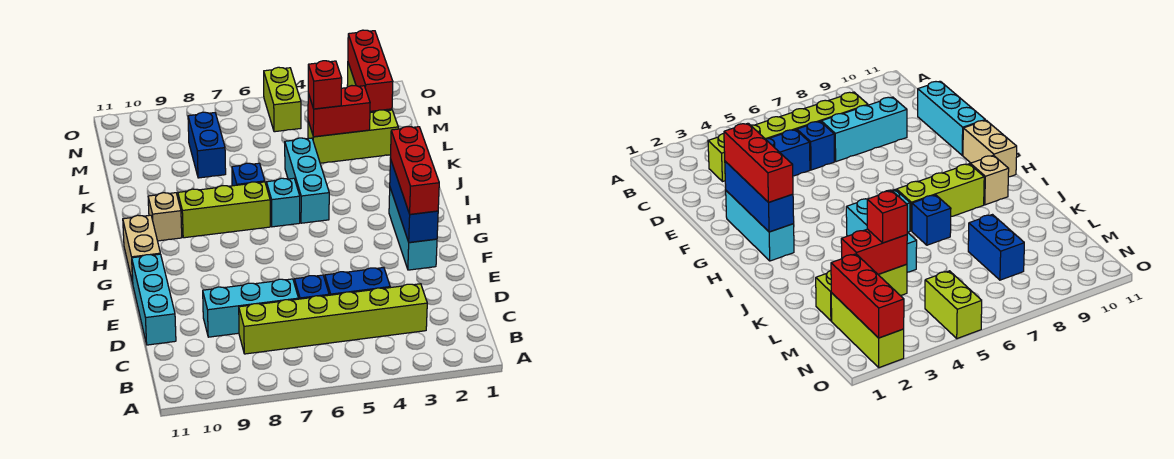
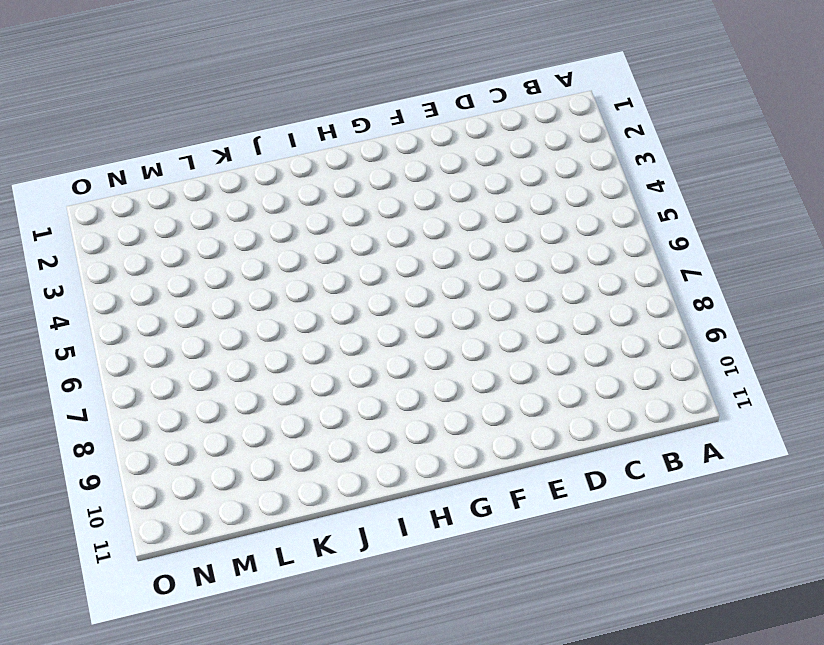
none -> lime 1x6 brick [239,284,427,354]
none -> blue 1x2 brick [325,268,390,295]
none -> blue 1x1 brick [294,275,329,299]

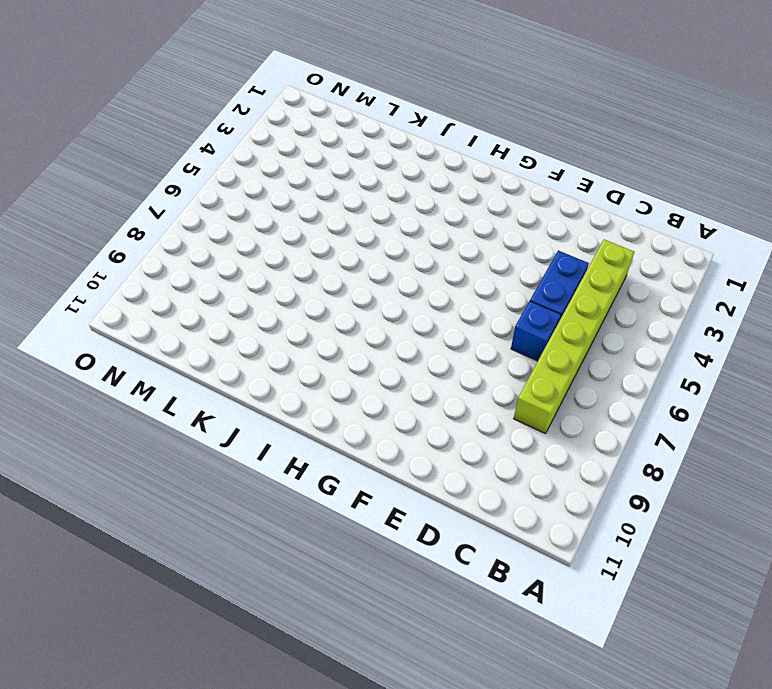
none -> cyan 1x3 brick [203,279,299,337]
none -> cyan 1x3 brick [132,254,176,345]
none -> cyan 1x3 brick [389,188,437,270]

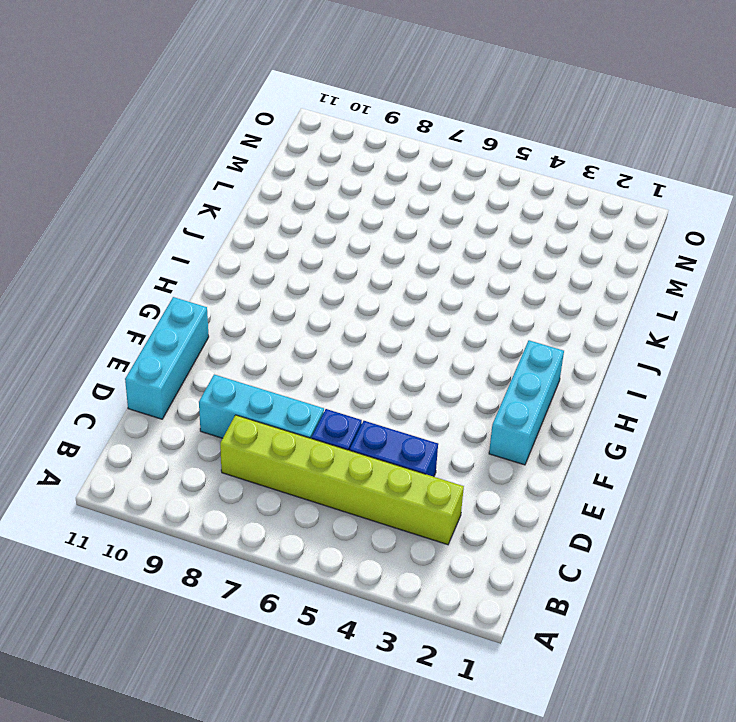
none -> tan 1x2 brick [123,215,160,283]
none -> cyan 1x3 brick [285,138,329,223]
none -> cyan 1x1 brick [266,178,300,227]

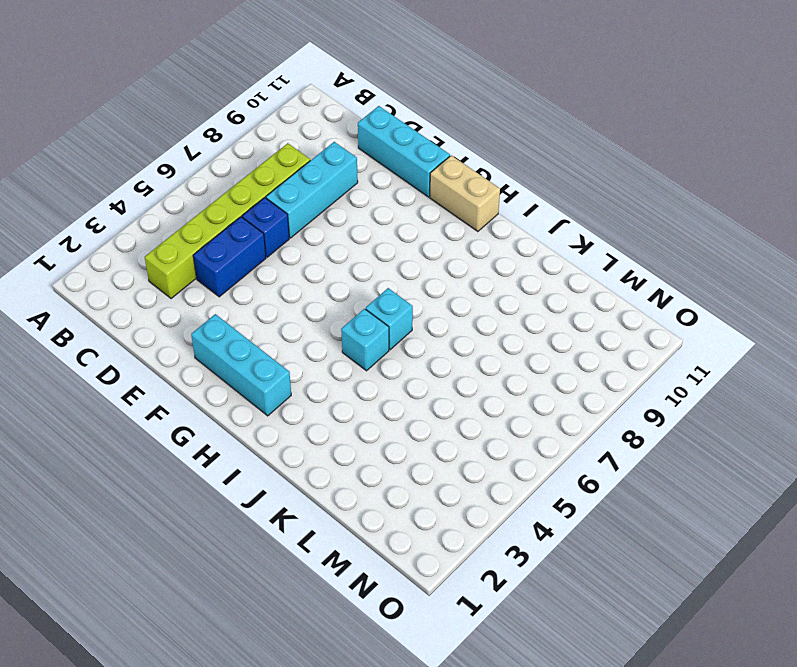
cyan 1x1 brick [341,309,389,371] -> cyan 1x3 brick [285,138,329,223]
none -> lime 1x3 brick [178,182,270,238]
none -> tan 1x1 brick [148,193,182,241]
none -> blue 1x1 brick [232,163,265,186]

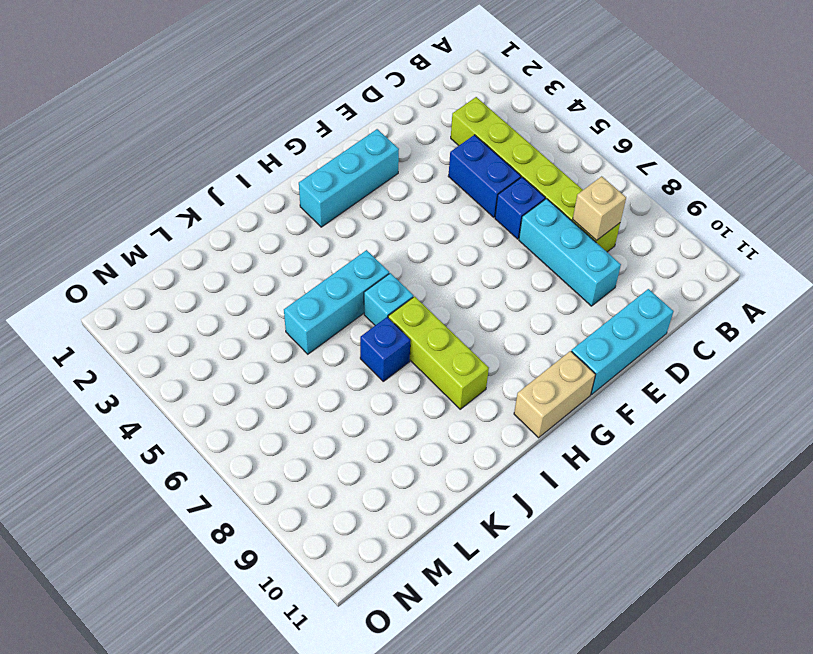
tan 1x1 brick [573,176,626,241] -> tan 1x1 brick moved to [148,193,182,241]
none -> lime 1x3 brick [308,110,398,163]
none -> blue 1x2 brick [188,112,226,178]
none -> lime 1x3 brick [831,293,904,368]

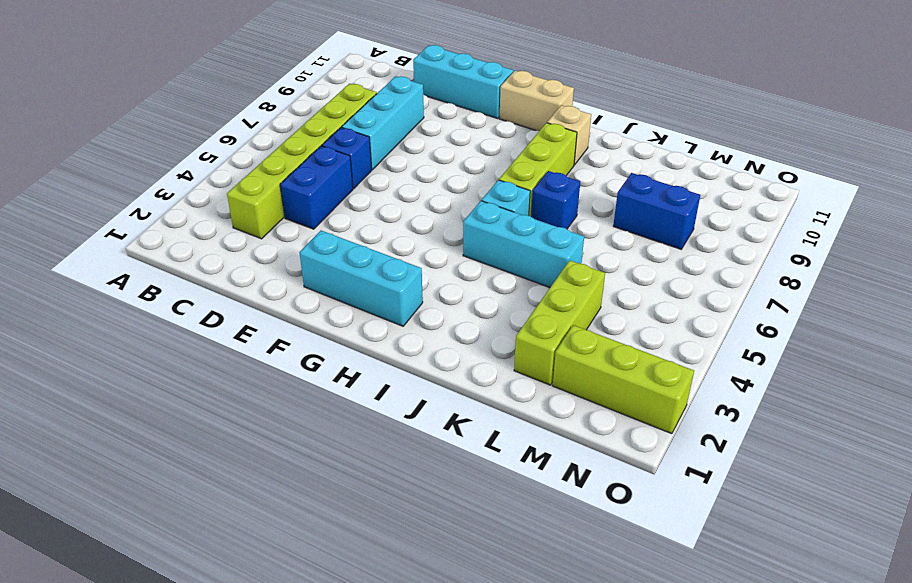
none -> lime 1x2 brick [264,67,301,132]
none -> blue 1x3 brick [390,159,438,242]
none -> red 1x2 brick [308,86,370,137]

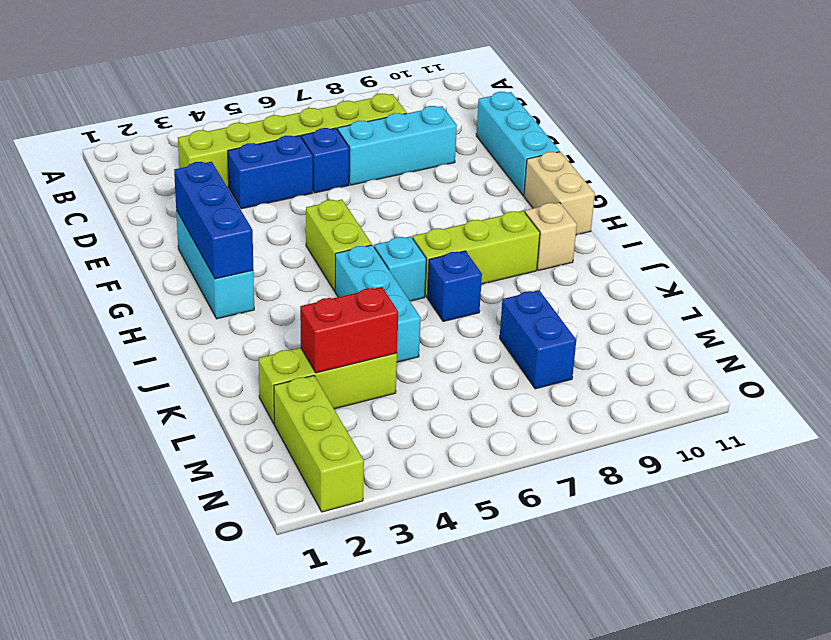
lime 1x2 brick [306,199,372,291] -> lime 1x2 brick moved to [264,67,301,132]
none -> red 1x3 brick [348,30,393,111]
none -> red 1x3 brick [390,127,439,214]
none -> red 1x1 brick [308,61,342,109]

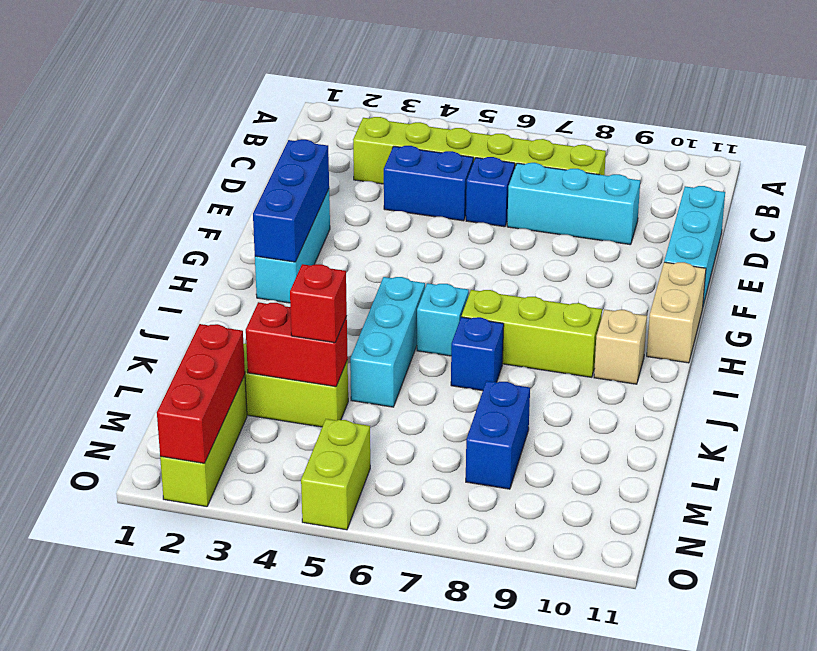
none -> red 1x3 brick [390,127,439,214]

